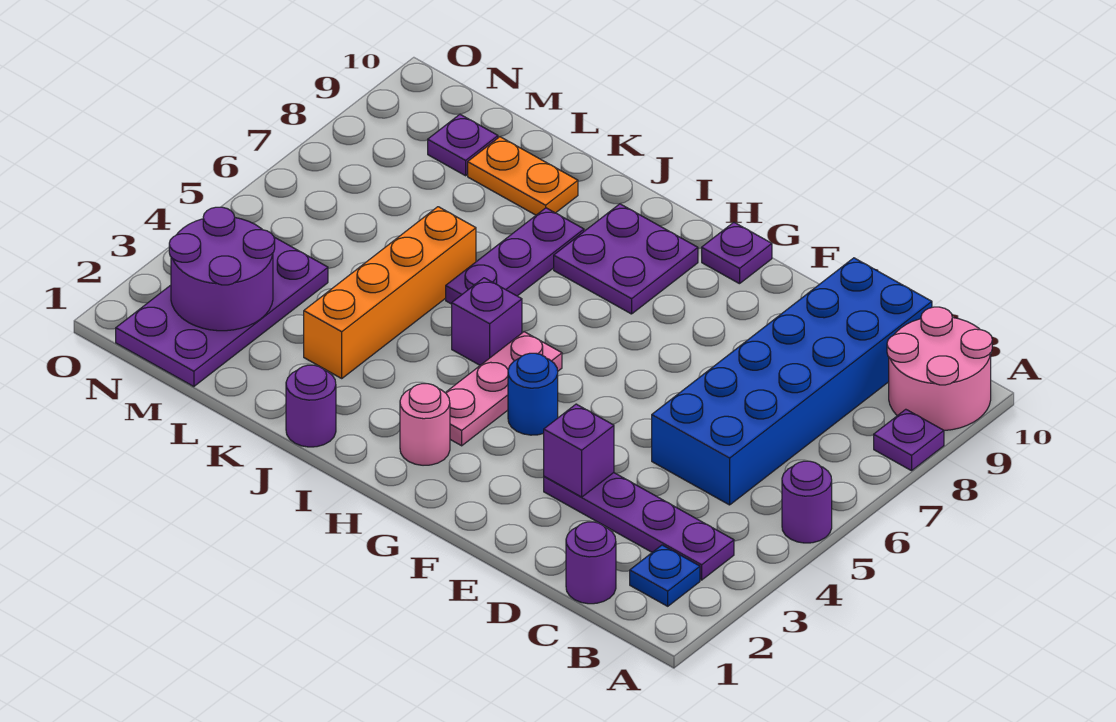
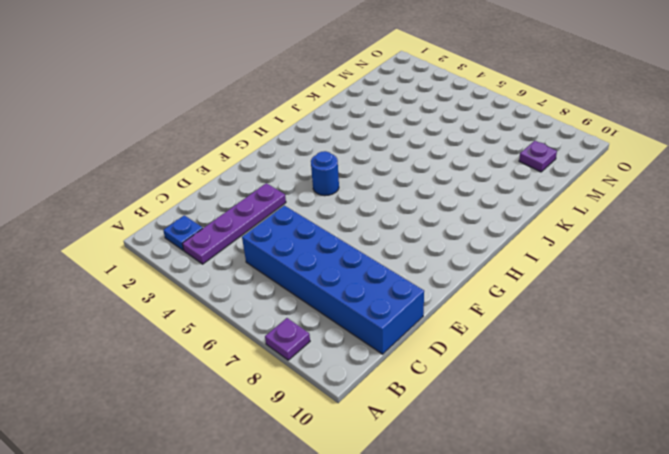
none -> purple 1x1 round brick [782,461,832,543]
none -> pink 2x2 round brick [887,307,992,431]
none -> purple 1x1 round brick [566,522,616,604]

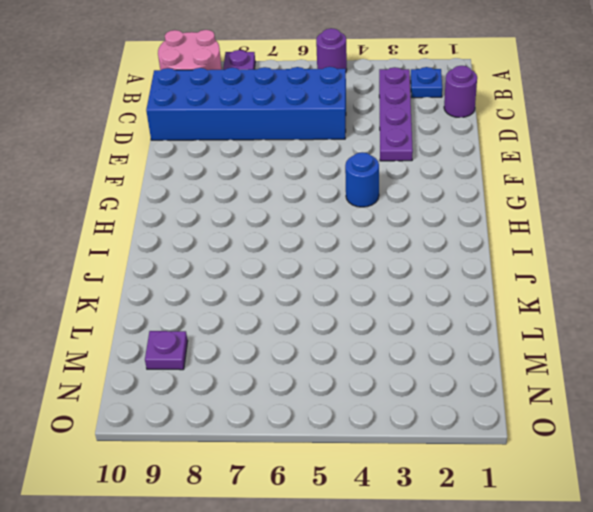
none -> purple 1x1 plate [702,222,772,284]
none -> pink 1x1 round brick [400,384,450,465]
none -> pink 1x3 plate [445,332,562,446]

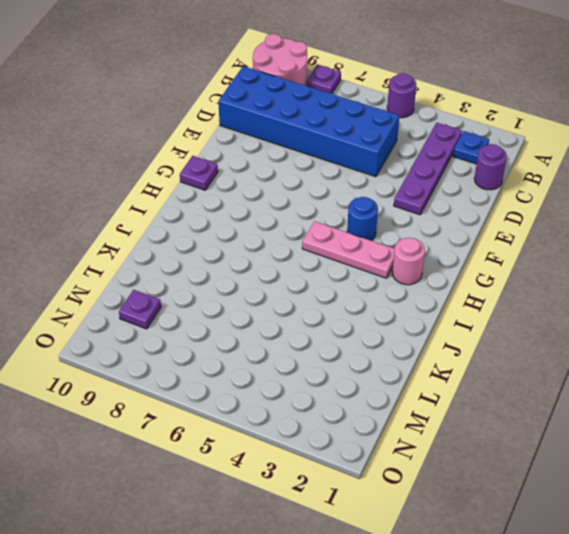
none -> purple 2x2 plate [554,204,698,314]
none -> purple 1x1 brick [452,278,522,365]
none -> purple 1x1 round brick [286,365,336,447]

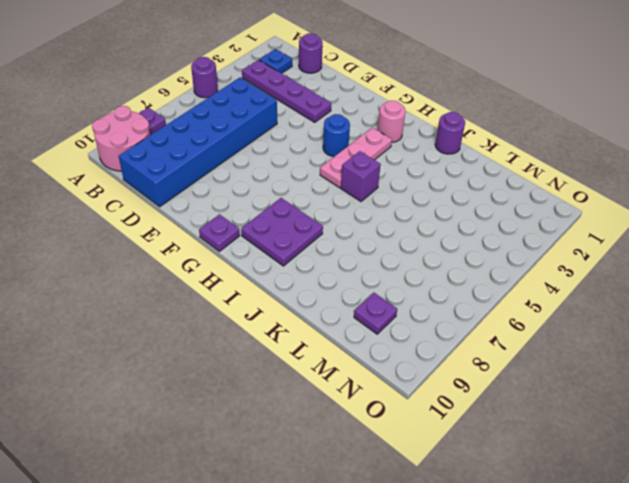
none -> purple 1x3 plate [446,208,584,304]
none -> orange 1x4 brick [304,207,476,378]
none -> orange 1x2 plate [468,137,578,215]

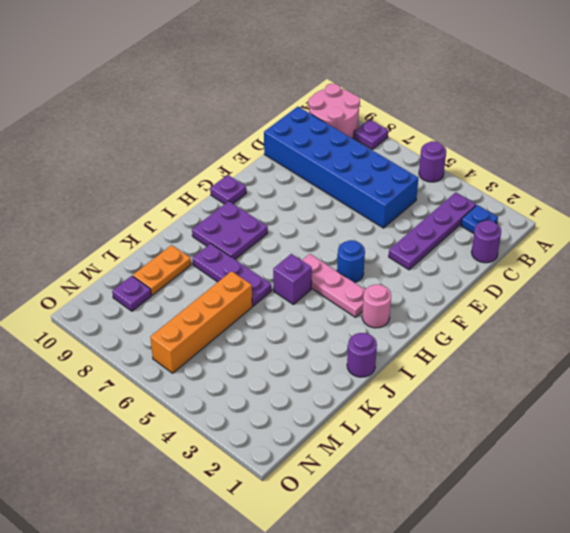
orange 1x4 brick [150,271,252,373] -> orange 1x4 brick turned to [304,207,476,378]
none -> purple 2x4 plate [116,237,328,387]
none -> purple 1x1 brick [544,404,614,497]
none -> purple 2x2 round brick [169,207,275,331]

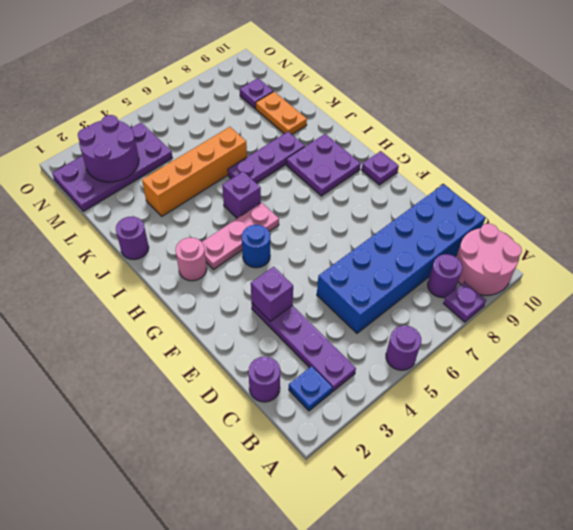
purple 1x1 round brick [428,254,462,298] -> none

